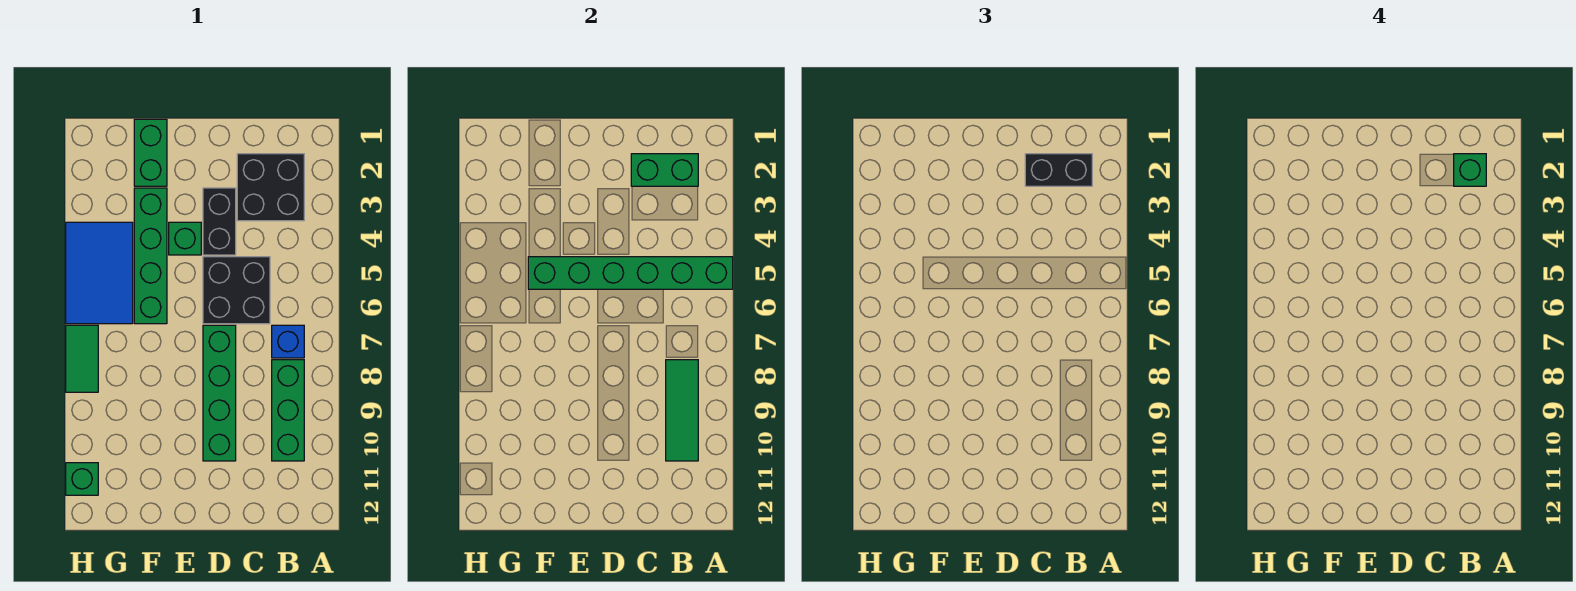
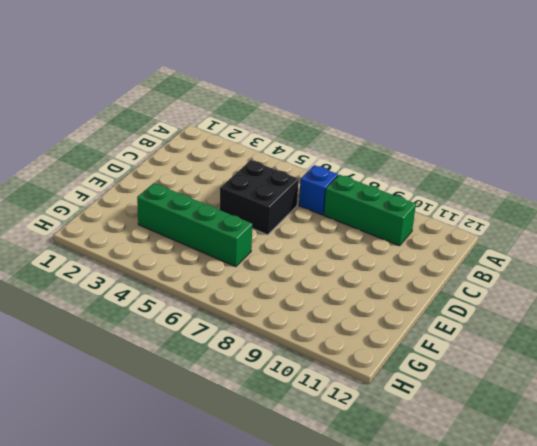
none -> black 2x2 brick [237,154,304,221]
none -> black 1x2 brick [203,188,236,255]
none -> green 1x4 brick [203,325,236,461]

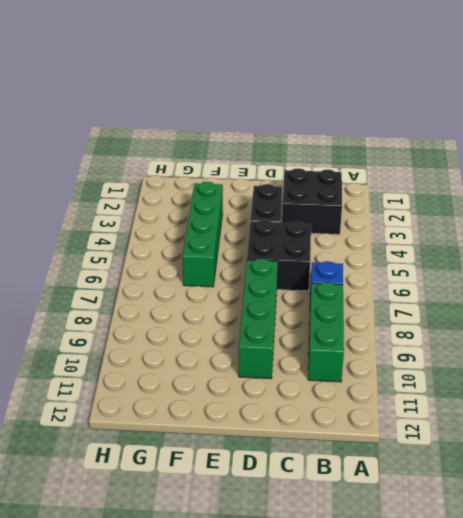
none -> green 1x1 brick [169,222,201,255]
none -> green 1x2 brick [134,119,167,186]
none -> blue 2x3 tile [66,222,133,324]

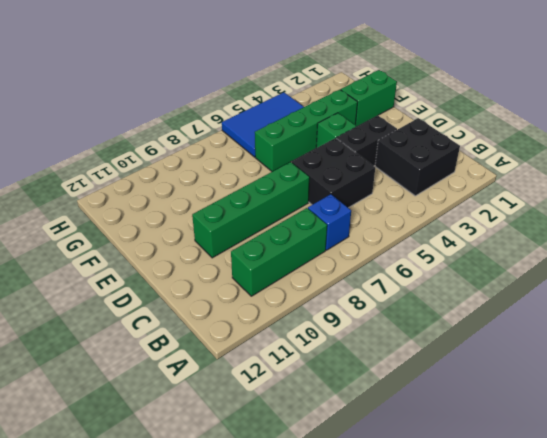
none -> green 1x2 tile [66,325,98,392]
none -> green 1x1 brick [66,463,98,495]
none -> green 1x6 brick [528,257,733,289]

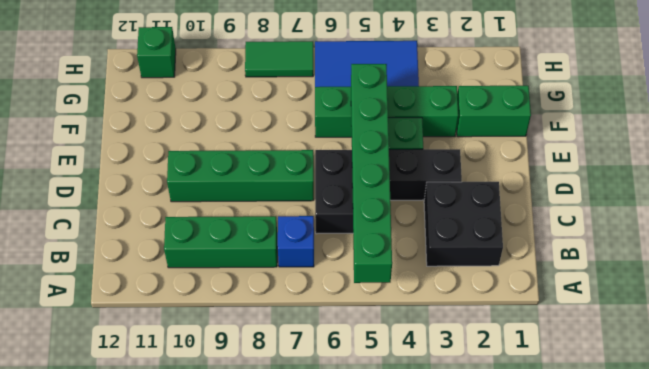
none -> green 1x2 brick [631,154,698,186]
none -> green 1x3 tile [666,360,698,461]
none -> black 1x2 brick [1025,154,1092,186]

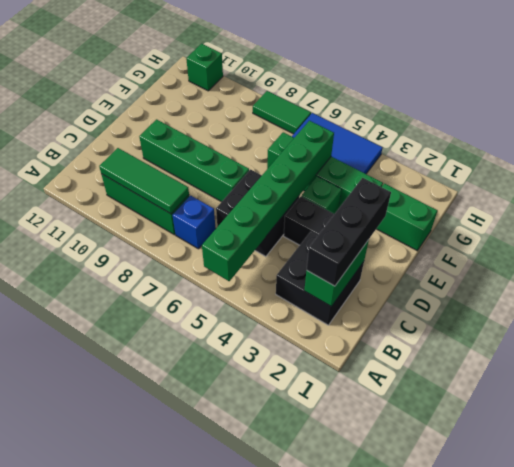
black 1x3 brick [307,178,391,286] -> black 1x2 brick [1025,154,1092,186]
none -> green 1x1 brick [1454,154,1486,186]

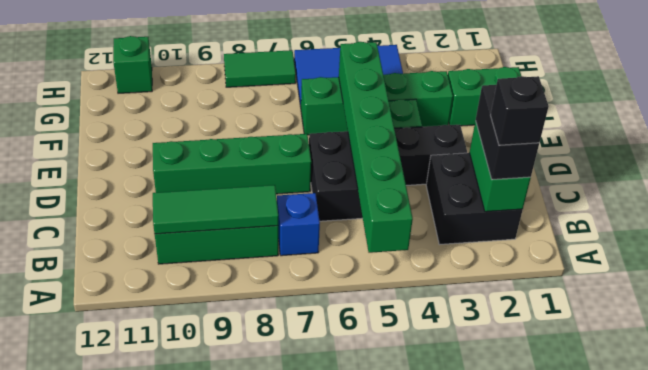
black 1x1 brick [490,76,549,145] -> green 1x1 brick [1454,154,1486,186]

